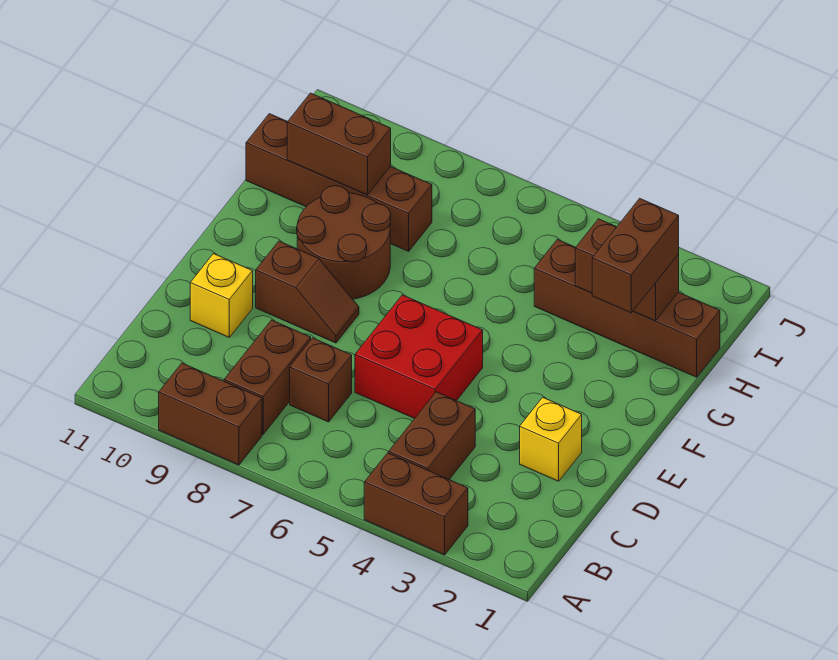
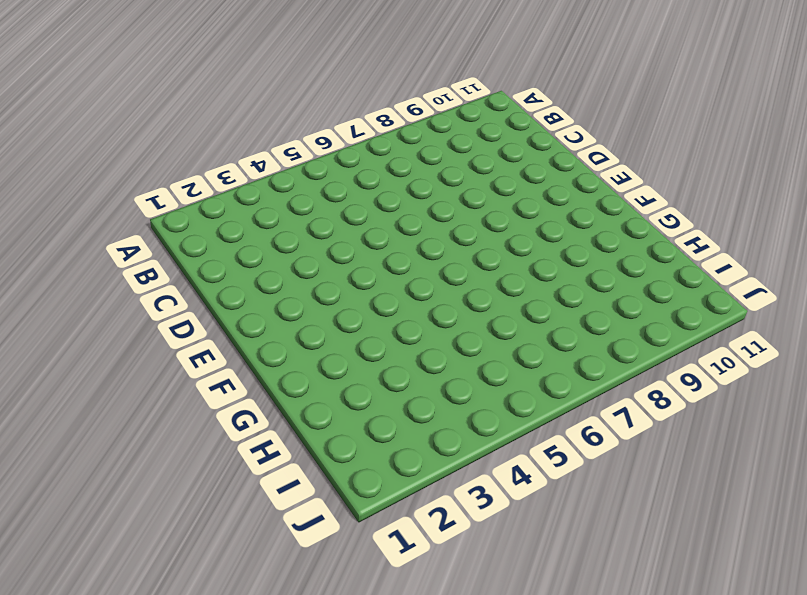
none -> brown 1x2 brick [364,453,468,555]
none -> brown 1x2 brick [159,363,262,465]
none -> brown 1x2 brick [389,392,475,479]

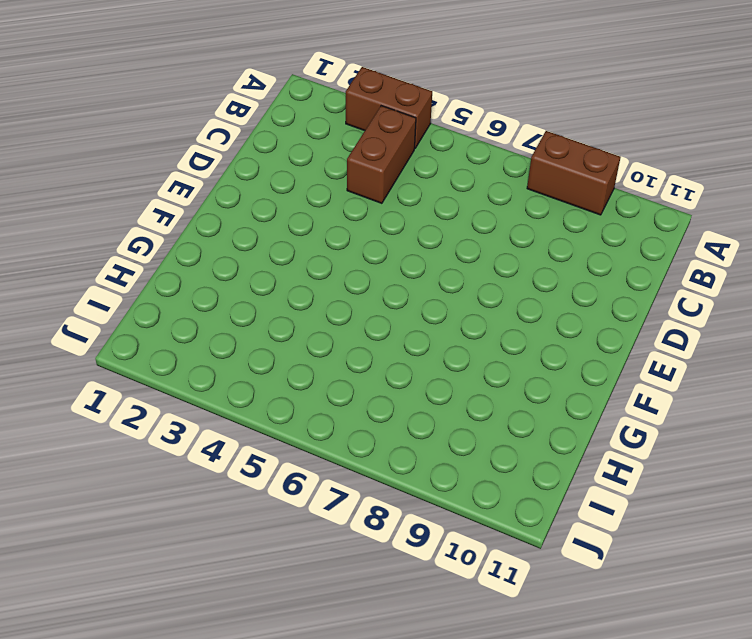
none -> brown 1x2 brick [224,320,311,434]
none -> brown 1x1 brick [290,338,352,422]
none -> yellow 1x1 brick [520,397,582,481]

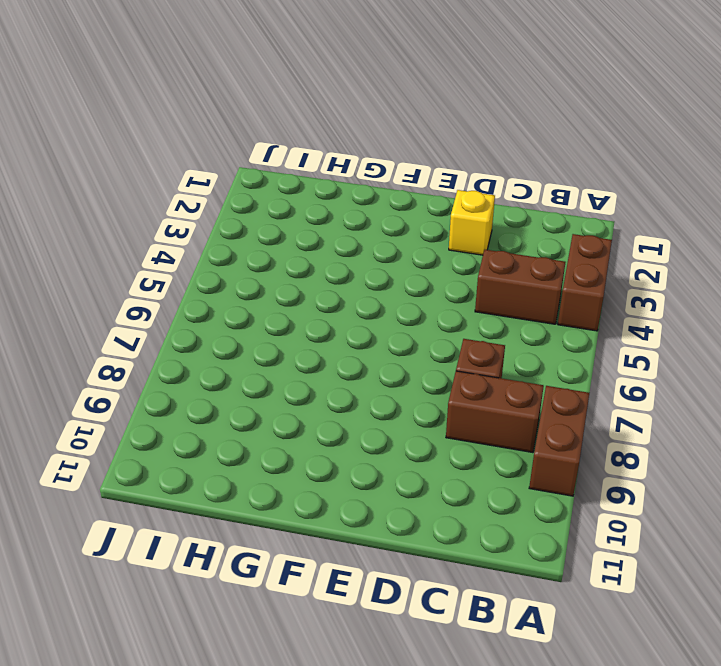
none -> red 2x2 brick [355,295,483,419]
none -> yellow 1x1 brick [190,254,253,337]
none -> brown 1x2 slope [256,241,359,343]

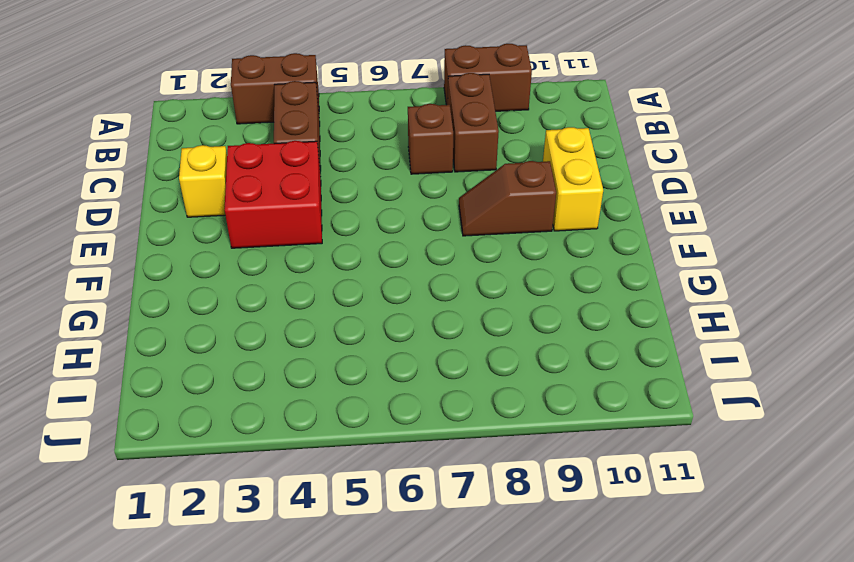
red 2x2 brick [224,141,322,248] -> red 2x2 brick moved to [355,295,483,419]
yellow 1x2 brick [543,127,603,231] -> yellow 1x1 brick [190,254,253,337]
none -> brown 2x2 round brick [297,186,391,299]
none -> brown 1x4 brick [534,239,720,377]
none -> brown 1x4 brick [246,114,432,251]

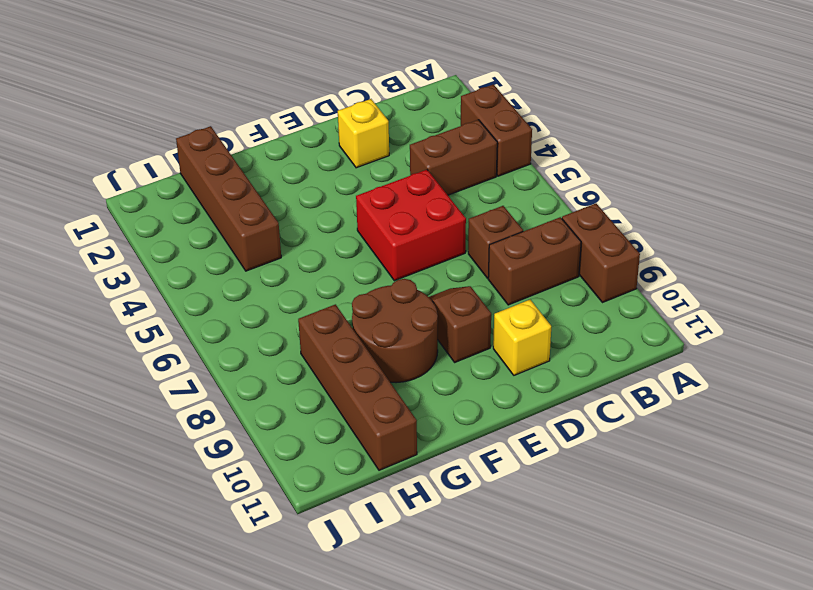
none -> brown 1x2 brick [575,219,679,321]
none -> brown 1x2 brick [287,93,391,195]
none -> brown 1x2 brick [592,198,679,313]

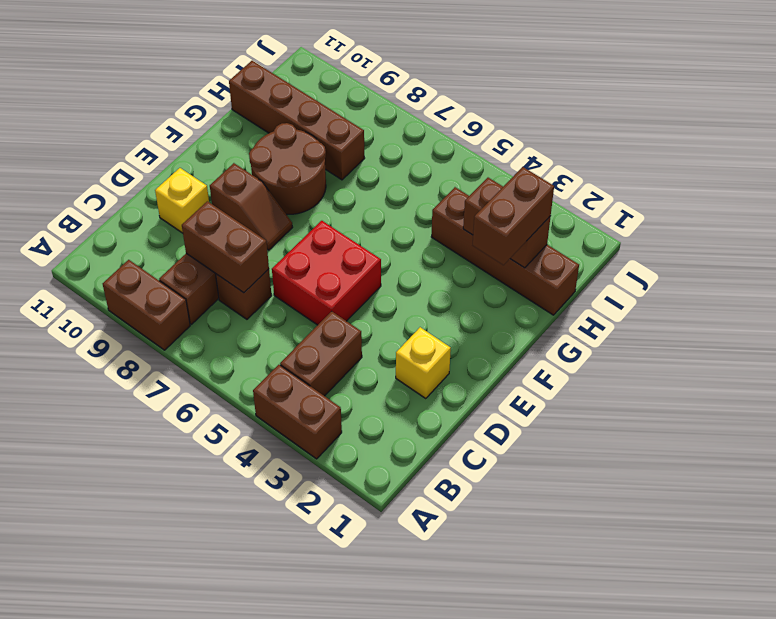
brown 1x2 brick [182,201,269,293] -> brown 1x2 brick moved to [287,93,391,195]

